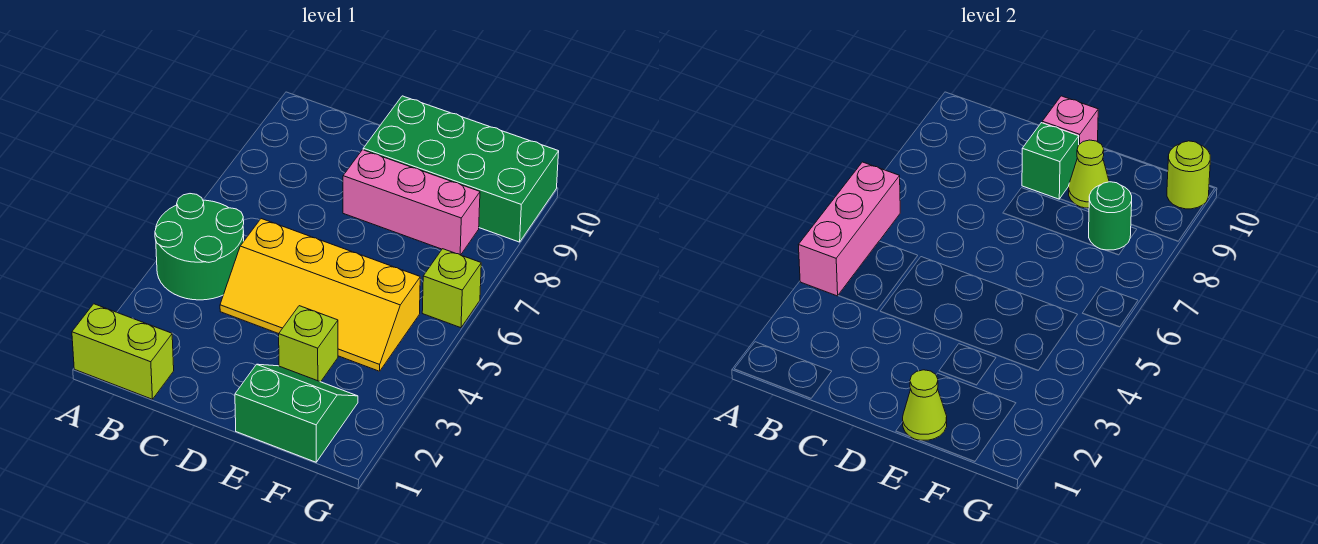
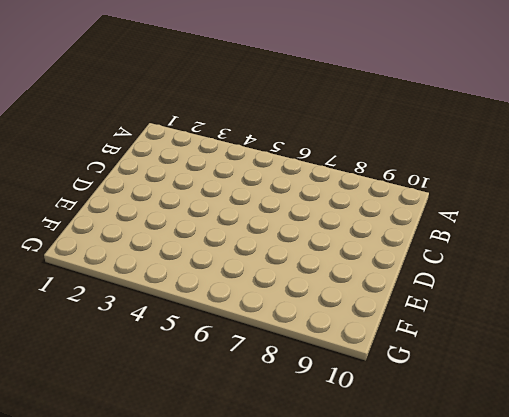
none -> lime 1x2 brick [72,304,174,399]
none -> green 2x2 round brick [155,194,244,300]
none -> yellow 2x4 slope [220,219,420,371]

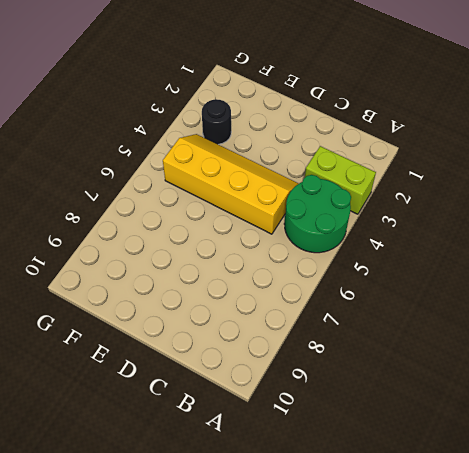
lime 1x2 brick [305,146,376,214] -> lime 1x2 brick moved to [72,304,174,399]
black 1x1 round brick [202,99,231,144] -> none
none -> pink 1x3 brick [343,150,480,255]
none -> green 2x4 brick [363,96,559,242]
none -> green 2x2 slope [235,364,358,462]

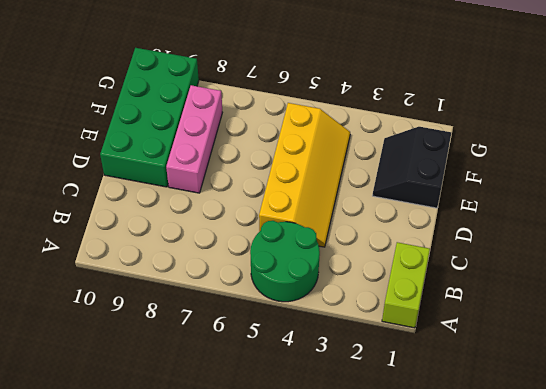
black 2x2 slope [373,127,451,208] -> green 2x2 slope [235,364,358,462]
none -> lime 1x1 brick [279,306,338,382]
none -> lime 1x1 brick [422,249,481,328]
none -> pink 1x3 brick [799,162,900,296]

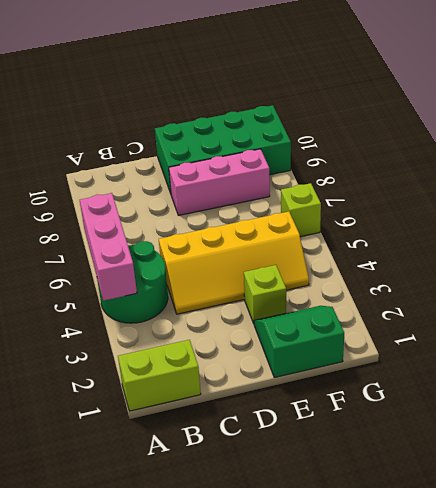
none -> green 1x1 brick [1022,123,1079,199]
none -> pink 1x1 brick [1042,96,1098,144]
none -> lime 1x1 cone [903,370,947,440]

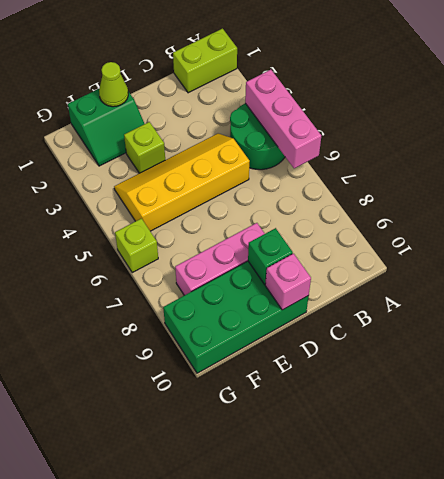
none -> lime 1x1 cone [1069,140,1109,208]
none -> green 1x1 round brick [1089,182,1132,250]
none -> lime 1x1 round brick [1167,141,1210,209]

